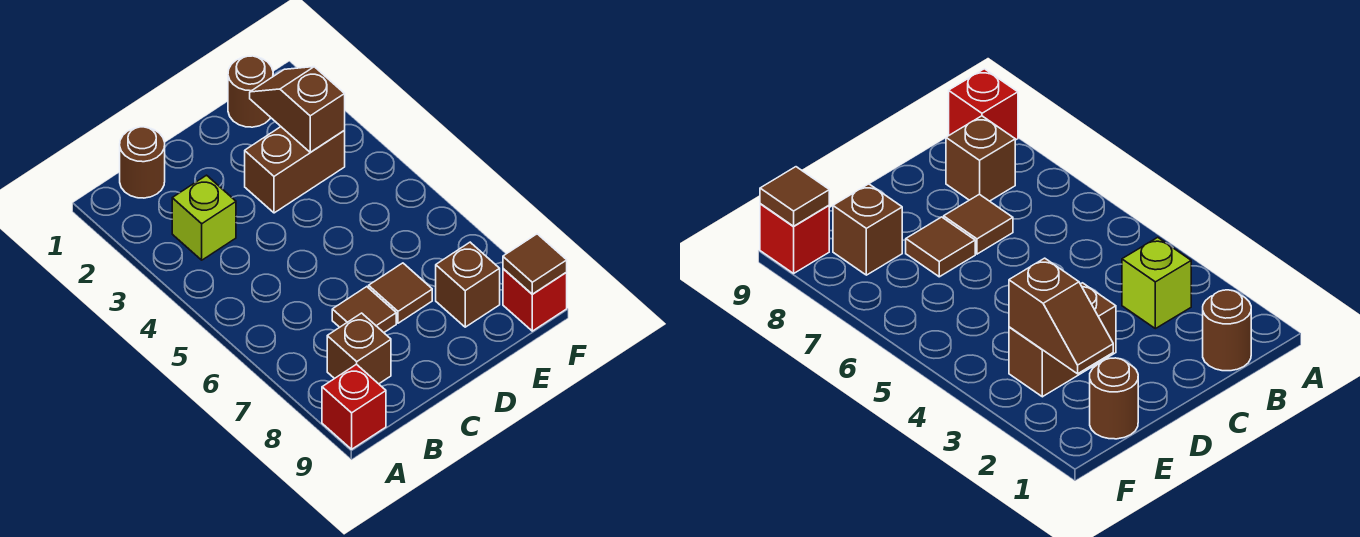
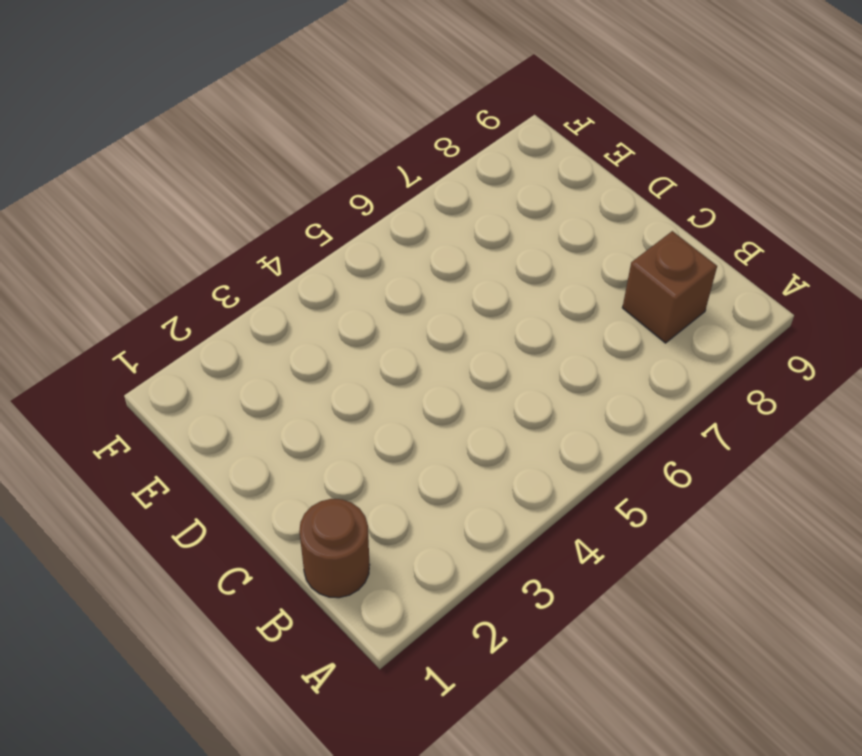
none -> red 1x1 brick [322,364,386,449]
none -> lime 1x1 brick [172,175,236,260]
none -> brown 1x1 tile [332,287,396,332]

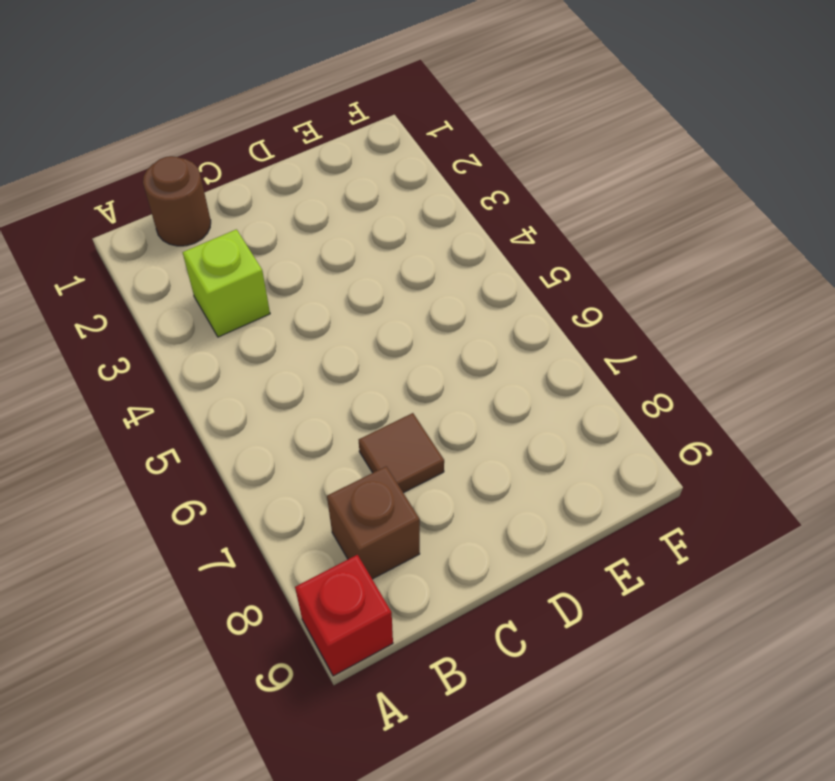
none -> brown 1x2 brick [245,127,345,213]
none -> brown 1x1 tile [369,263,432,323]
none -> brown 1x1 round brick [228,56,273,127]

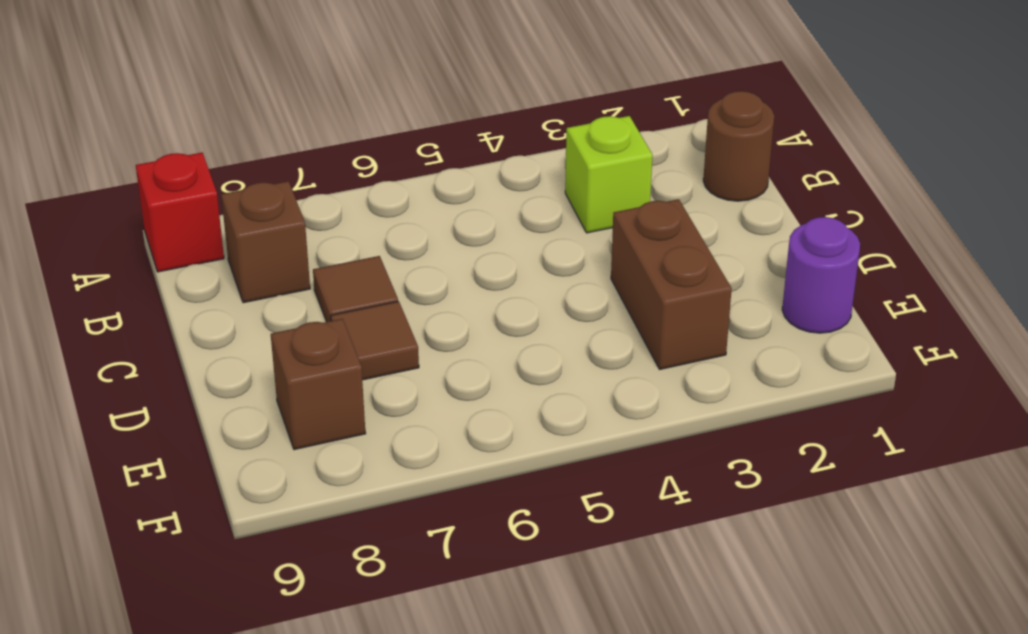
purple 1x1 round brick [782,217,860,333] -> brown 1x1 round brick [228,56,273,127]
none -> red 1x1 brick [503,269,567,331]
none -> brown 1x2 slope [250,67,345,152]
none -> brown 1x1 tile [503,234,567,294]

